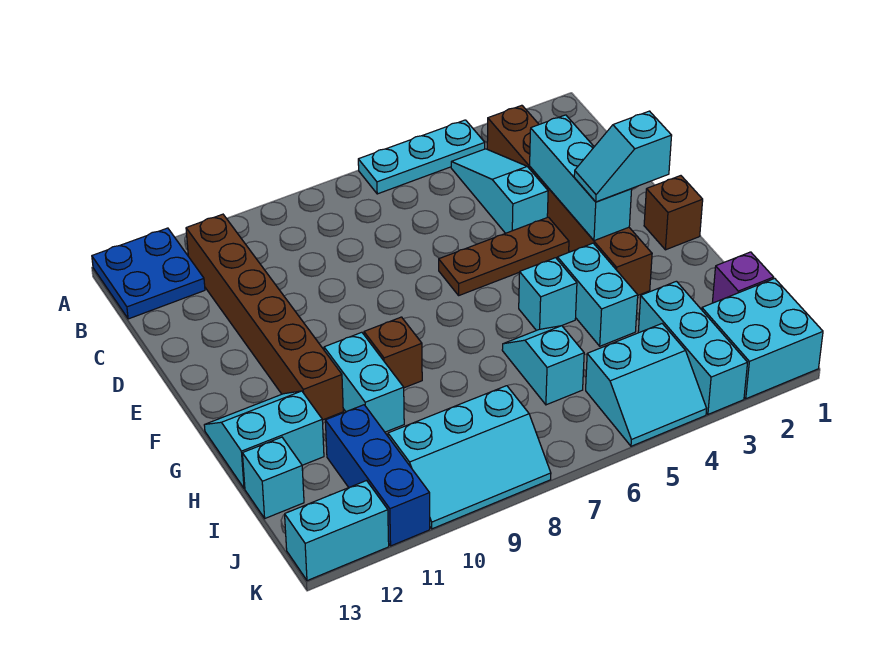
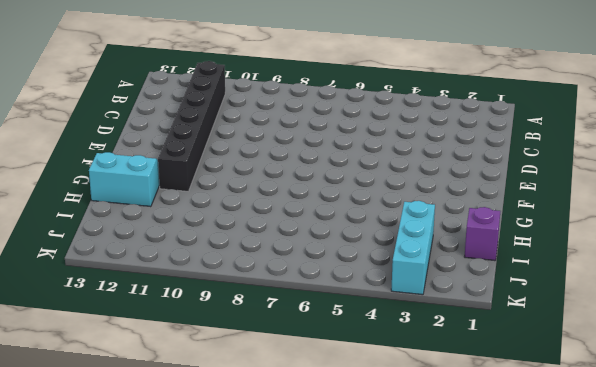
black 1x6 brick [158,61,225,191] -> brown 1x6 brick [186,214,343,420]
none -> cyan 1x3 plate [358,120,485,194]
none -> blue 2x2 plate [92,228,205,319]
none -> brown 1x6 brick [487,105,652,295]

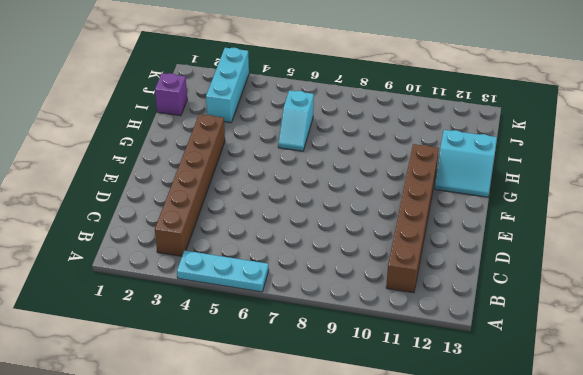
none -> blue 2x2 plate [92,228,205,319]
none -> cyan 1x3 slope [451,149,548,233]
none -> brown 1x3 plate [439,217,569,295]

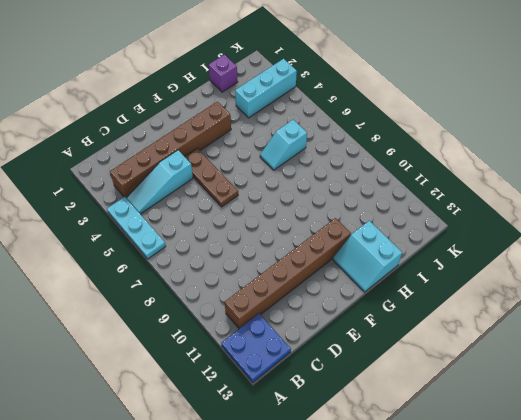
none -> brown 1x1 brick [644,176,703,250]
none -> cyan 1x2 brick [557,243,638,346]
none -> cyan 1x1 brick [519,258,577,331]

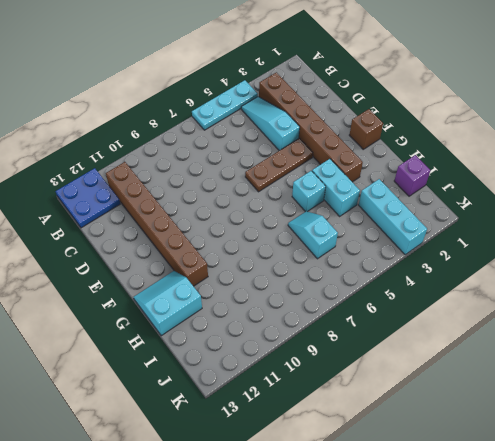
none -> brown 1x1 brick [364,317,422,388]
none -> cyan 1x2 brick [324,332,404,432]
none -> blue 1x3 brick [325,405,430,546]

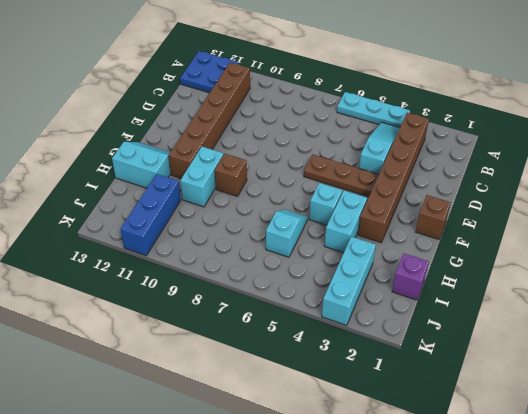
none -> cyan 1x1 brick [242,437,304,518]
none -> cyan 2x2 brick [702,278,823,399]
none -> cyan 2x2 slope [586,324,707,446]

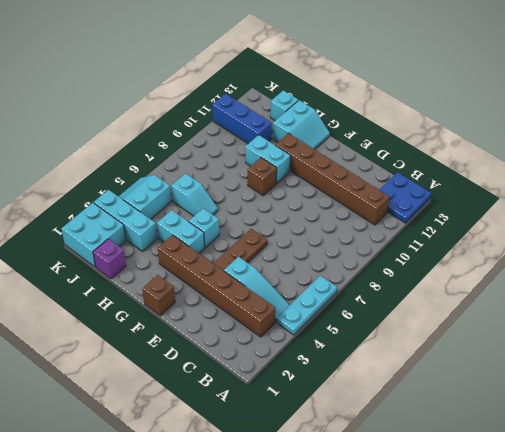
none -> cyan 2x3 slope [388,386,551,529]
none -> cyan 1x2 brick [285,481,389,581]
none -> cyan 1x3 brick [530,115,632,241]

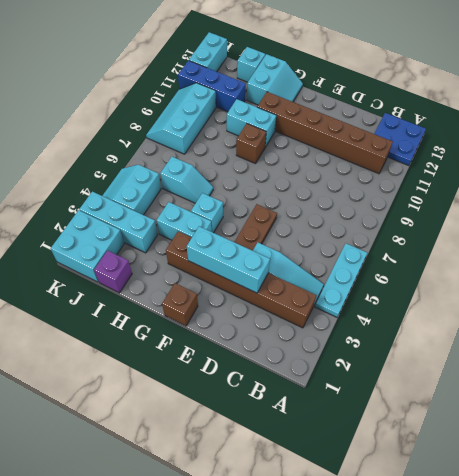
none -> cyan 1x2 slope [574,111,672,202]

